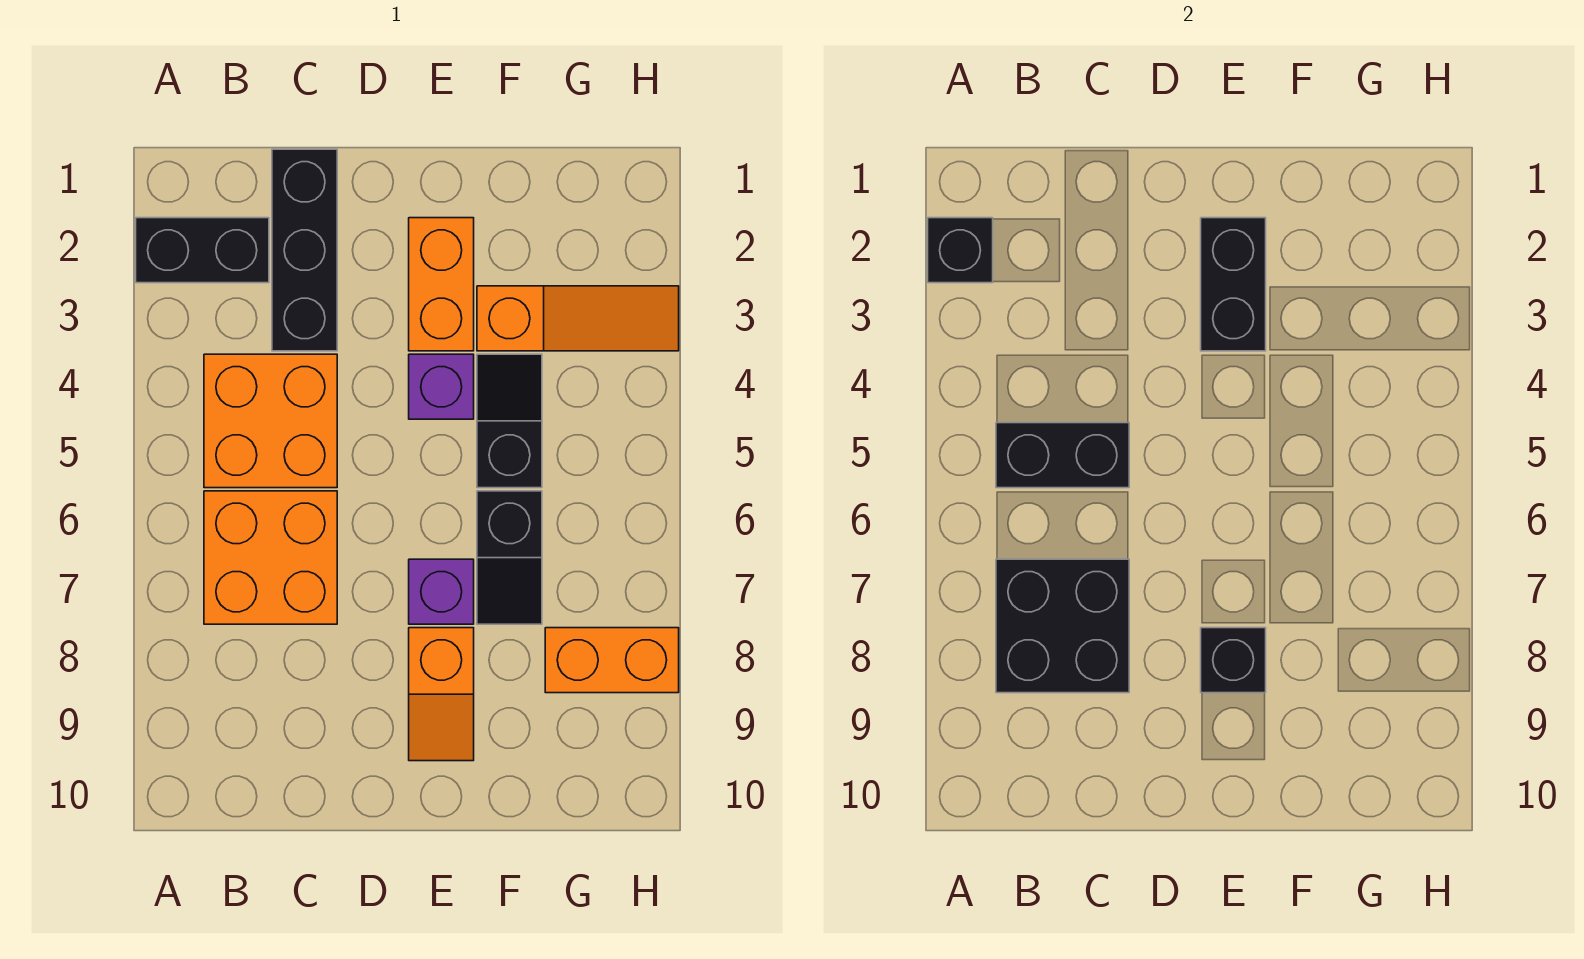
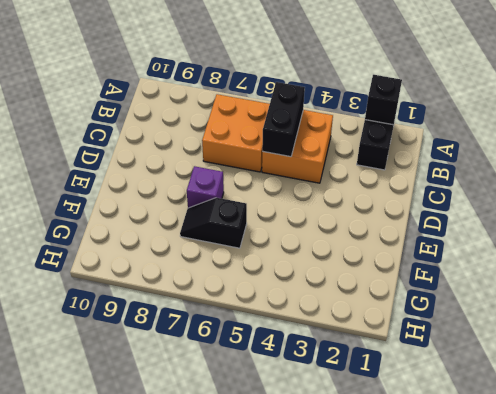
none -> black 1x3 brick [272,149,337,351]
none -> orange 1x2 brick [409,218,474,351]
none -> purple 1x1 brick [409,354,474,419]

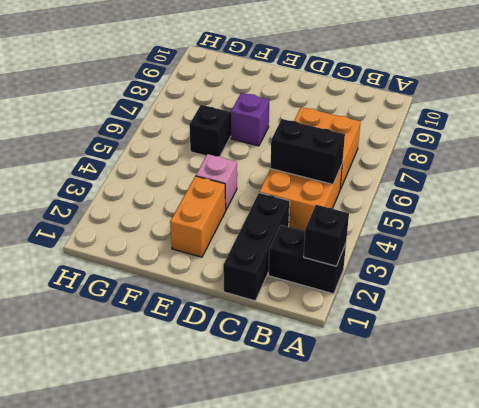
pink 1x1 brick [196,154,237,210] -> purple 1x1 brick [409,354,474,419]
none -> orange 1x2 slope [409,628,474,761]
none -> orange 1x3 slope [477,286,679,351]
none -> black 1x2 slope [477,354,542,488]

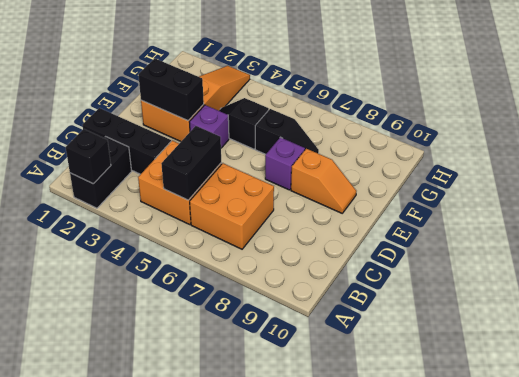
none -> orange 1x2 brick [545,628,679,693]
none -> black 2x2 brick [996,559,1129,693]
none -> black 1x1 brick [1201,628,1266,693]

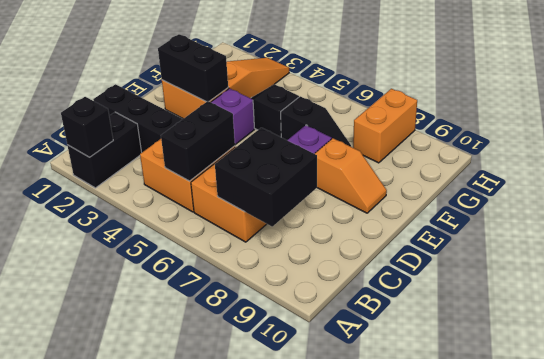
none -> black 1x1 brick [1201,628,1266,693]

